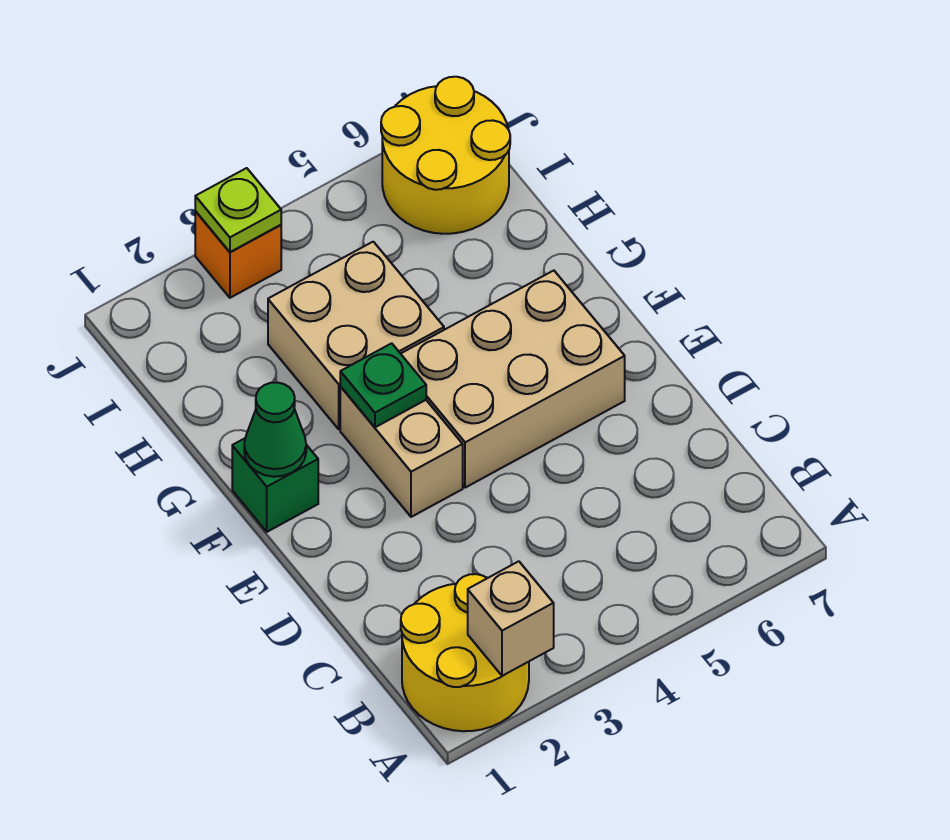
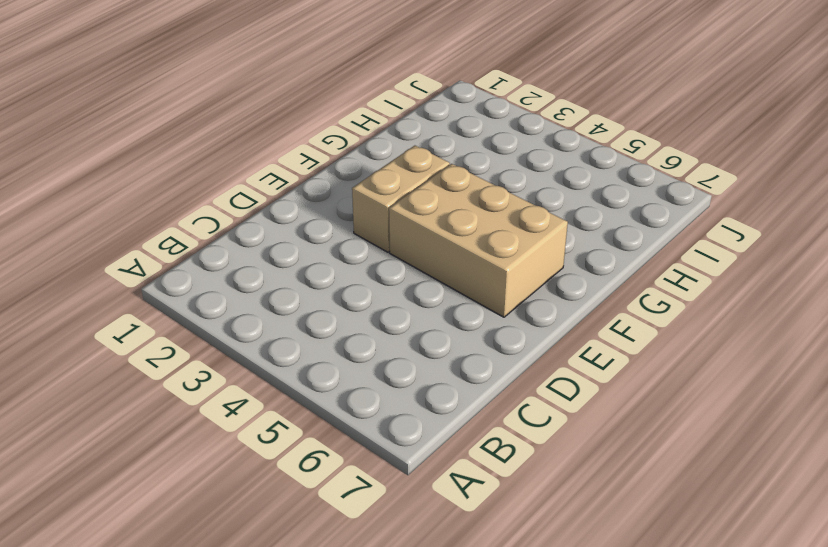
none -> yellow 2x2 round brick [401,574,529,731]
none -> green 1x1 brick [232,438,318,532]

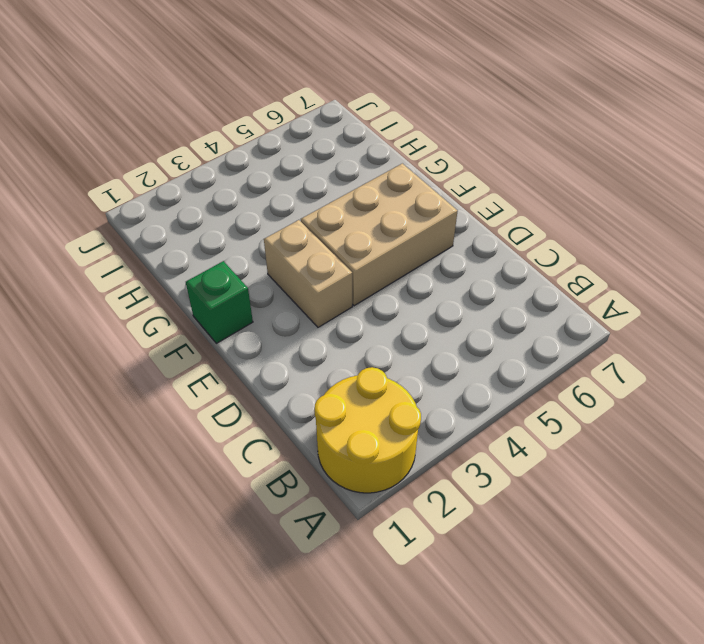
none -> tan 2x2 brick [268,242,444,429]
none -> yellow 2x2 round brick [381,77,510,234]

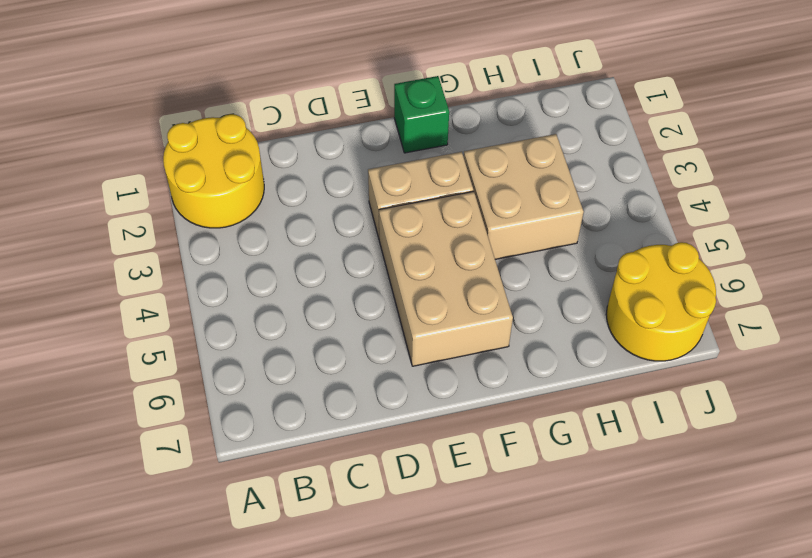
none -> orange 1x1 brick [195,211,281,298]
none -> tan 1x1 brick [468,561,554,676]

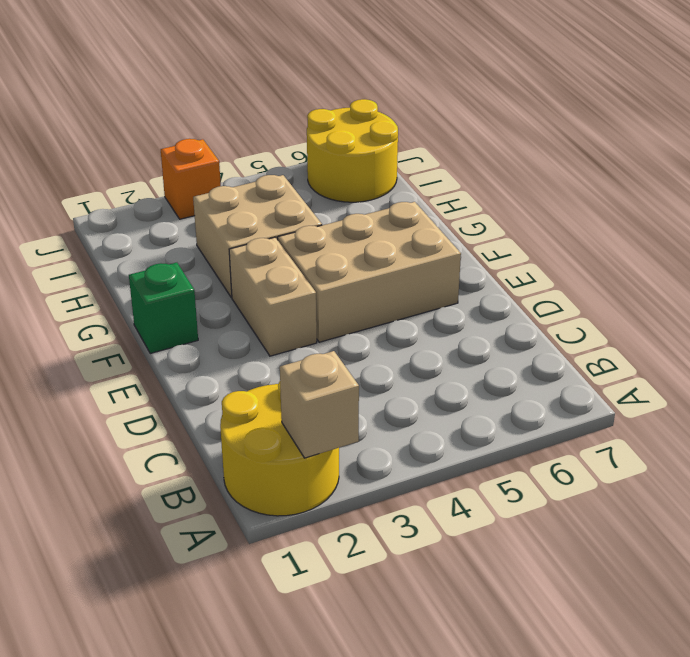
none -> green 1x1 cone [244,383,306,477]
none -> green 1x1 plate [340,343,426,427]

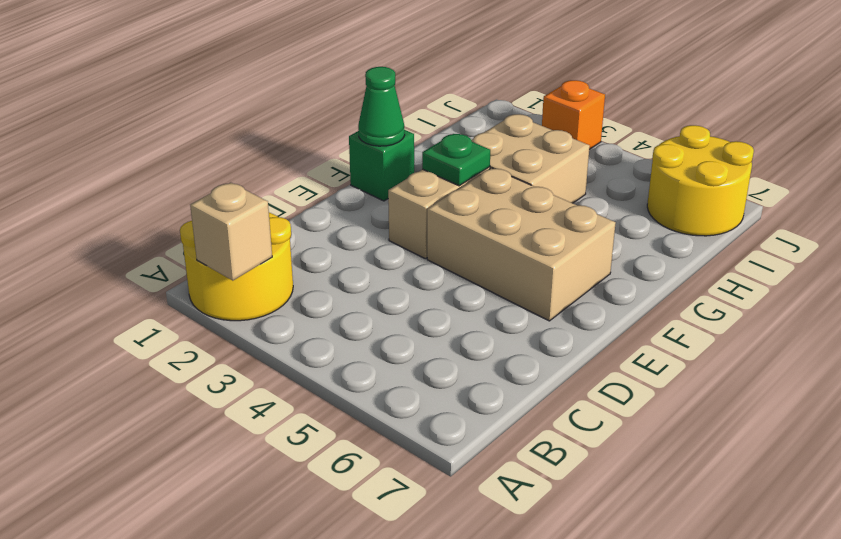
none -> lime 1x1 plate [195,168,281,252]

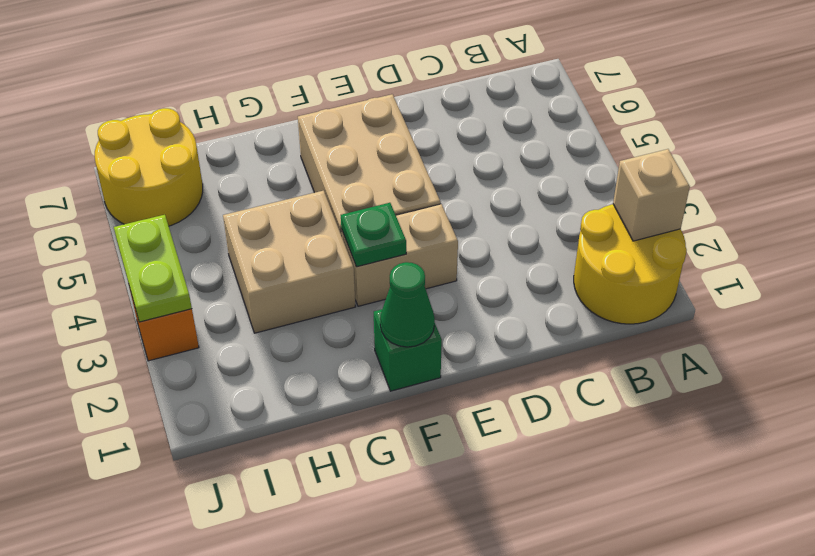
lime 1x2 plate [114,215,192,322] -> lime 1x1 plate [195,168,281,252]

